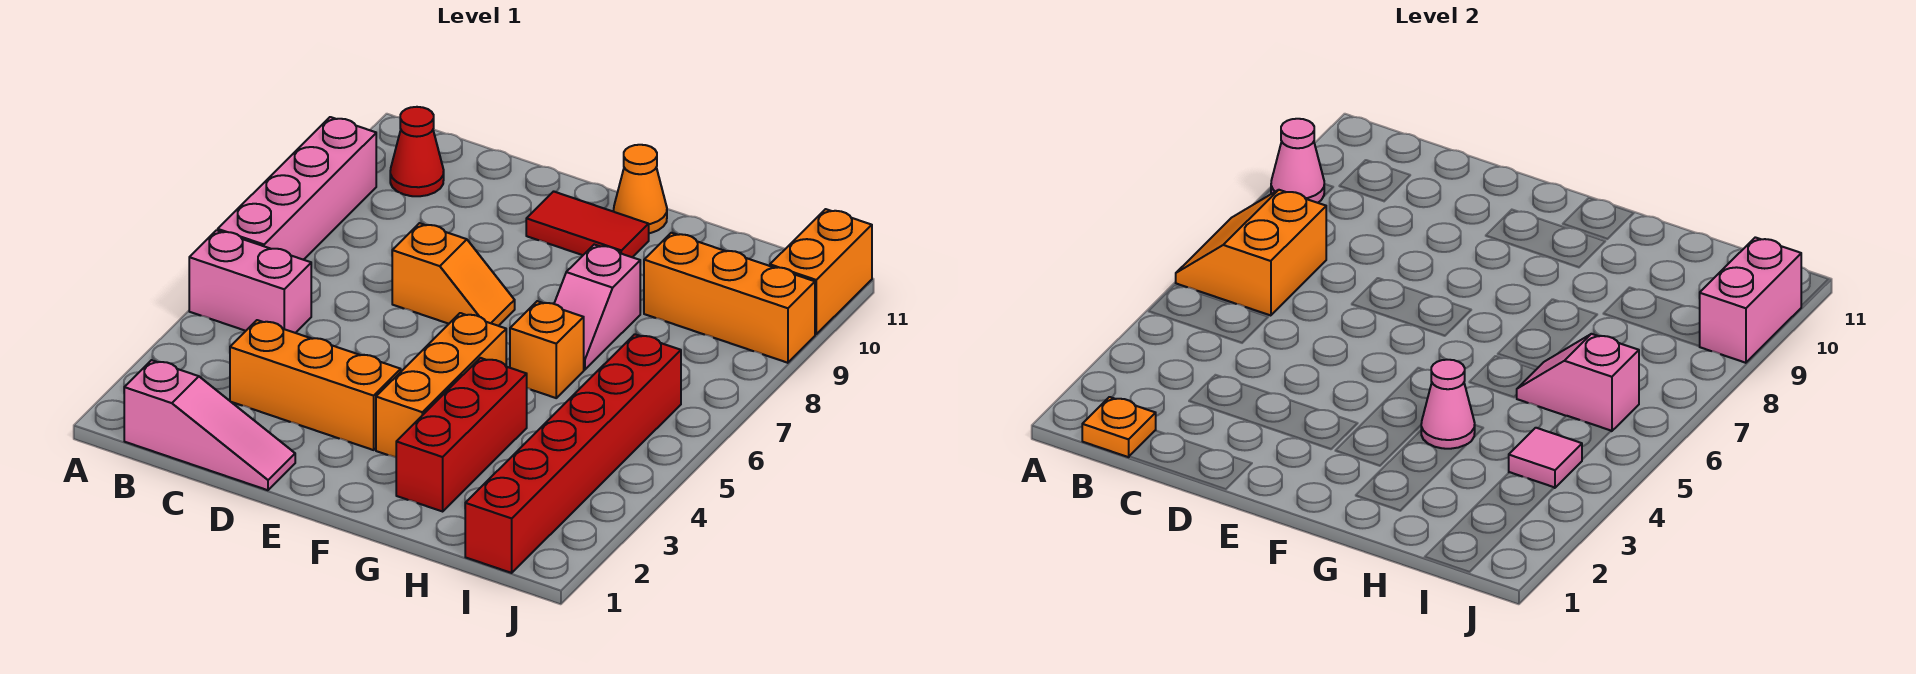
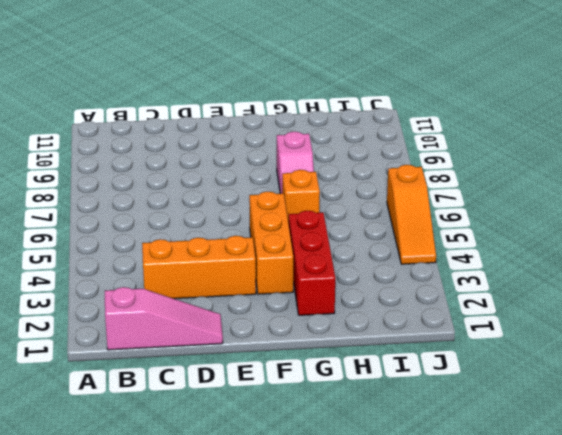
orange 1x3 slope [387,165,436,264] -> none
none -> pink 1x2 brick [189,230,311,333]
none -> pink 1x4 brick [218,117,376,260]
none -> red 1x1 cone [390,107,444,196]

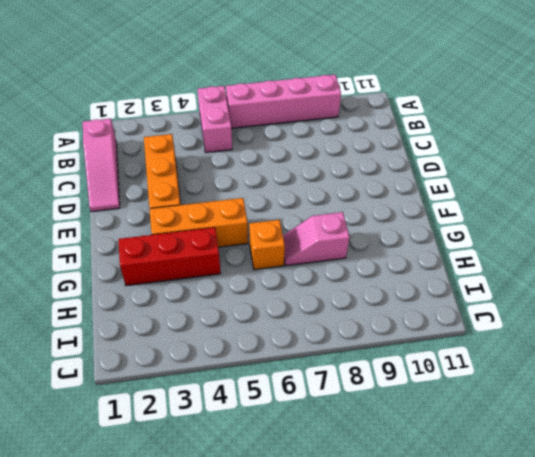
none -> red 1x1 cone [390,107,444,196]
none -> orange 1x2 slope [392,223,515,326]
none -> red 1x2 tile [526,191,649,257]

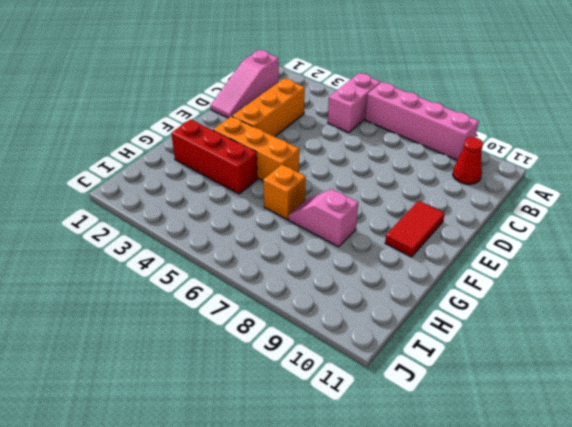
none -> orange 1x2 slope [392,223,515,326]
none -> orange 1x1 cone [614,145,667,233]
none -> orange 1x3 brick [644,233,815,363]

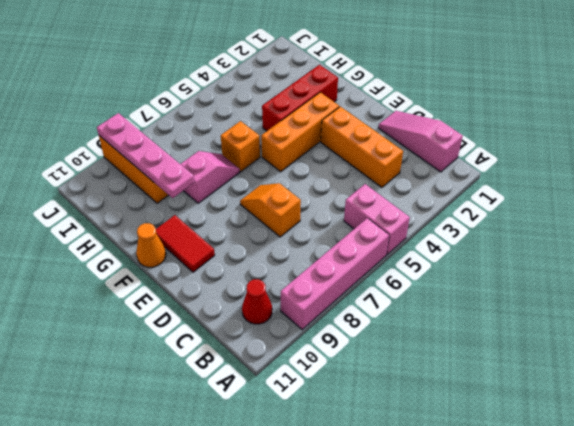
pink 1x4 plate [97,113,194,198] -> pink 1x2 brick [1700,237,1801,363]
none -> red 1x6 brick [465,334,681,573]
none -> orange 1x2 brick [770,209,872,334]
none -> orange 2x2 slope [1176,190,1326,316]

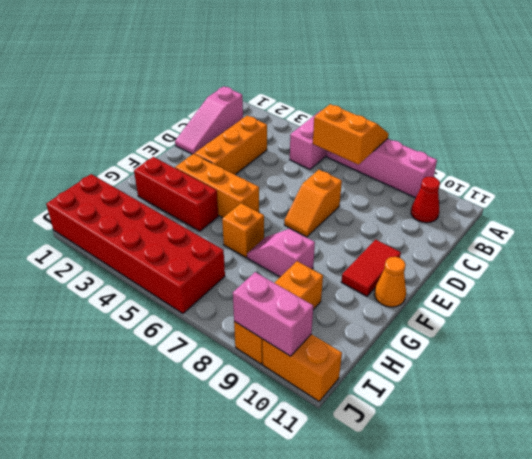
red 2x6 brick [46,174,225,313] -> red 1x6 brick [465,334,681,573]
none -> pink 1x1 cone [1271,119,1324,203]
none -> orange 1x1 plate [1082,397,1156,457]
none -> pink 1x1 cone [1421,360,1475,449]

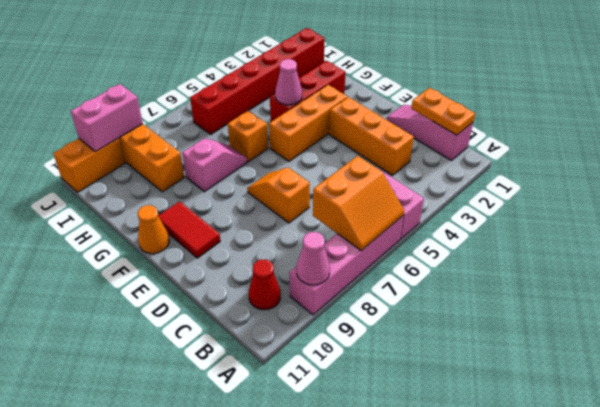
orange 1x2 plate [411,88,475,135] -> orange 1x1 plate [1082,397,1156,457]
none -> pink 1x2 slope [1517,334,1639,431]
none -> pink 1x1 tile [1509,428,1582,488]

